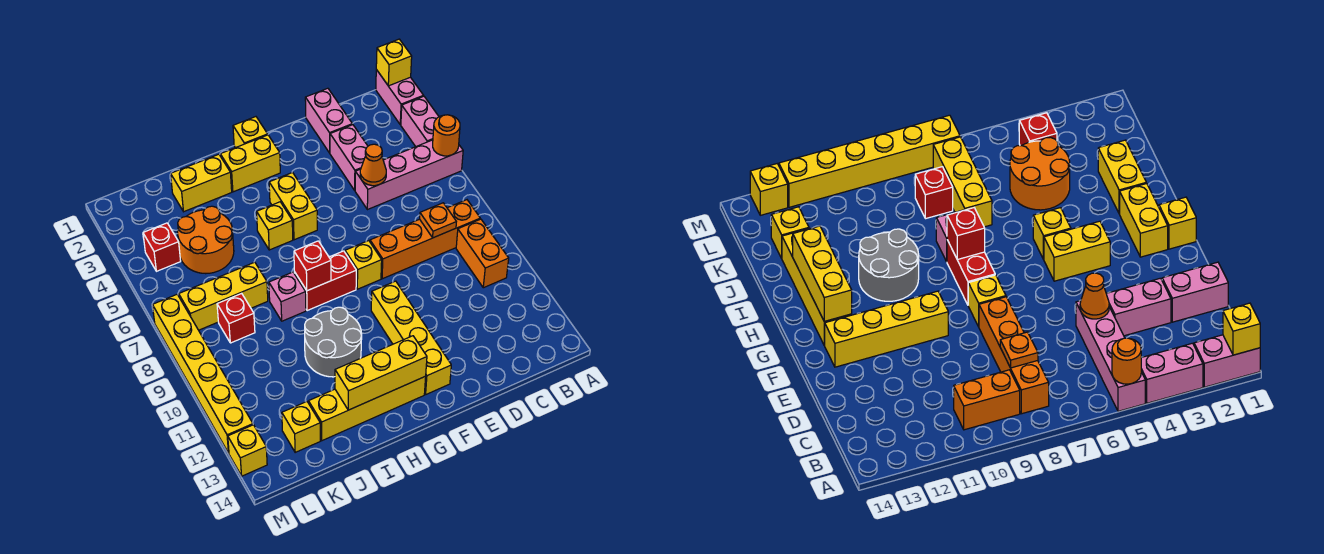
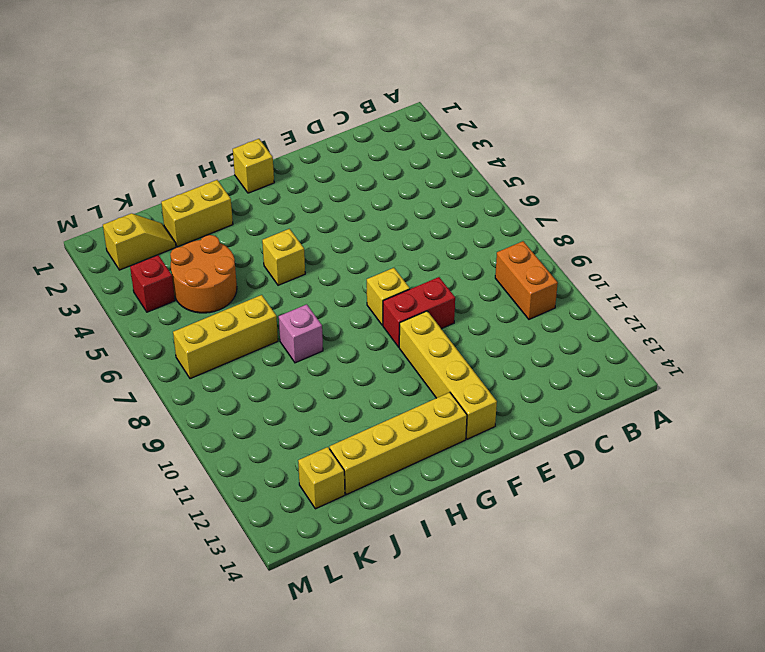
red 1x2 brick [383,277,455,347] -> red 1x2 brick moved to [294,251,356,311]
yellow 1x2 slope [103,213,176,270] -> none
none -> pink 1x2 brick [376,70,423,125]
none -> pink 1x2 brick [401,96,439,147]
none -> pink 1x4 brick [355,140,463,210]
none -> orange 1x4 brick [370,200,480,279]

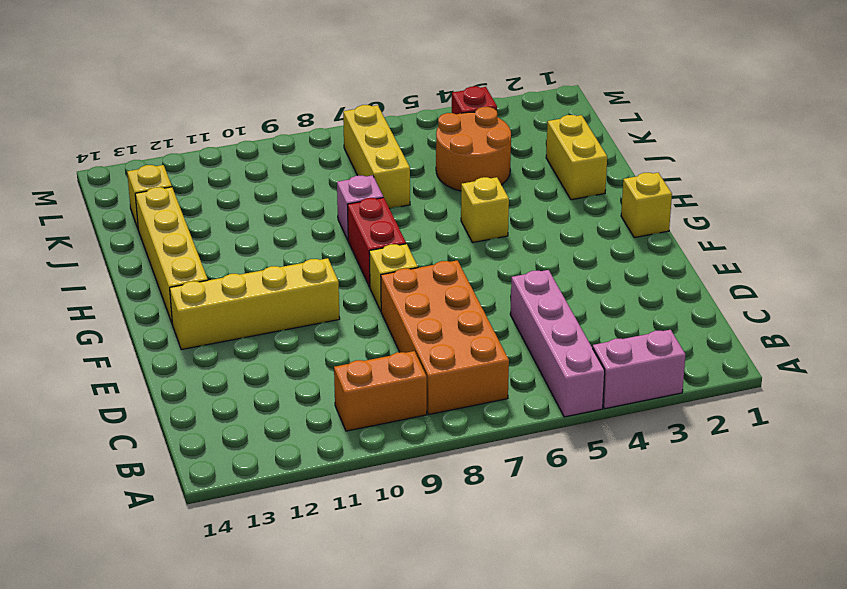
orange 2x4 brick [381,260,509,414] -> orange 1x4 brick [370,200,480,279]
none -> pink 1x2 brick [376,70,423,125]
none -> pink 1x2 brick [305,88,352,153]
none -> pink 1x2 brick [330,125,368,190]
none -> yellow 1x2 brick [220,135,280,192]

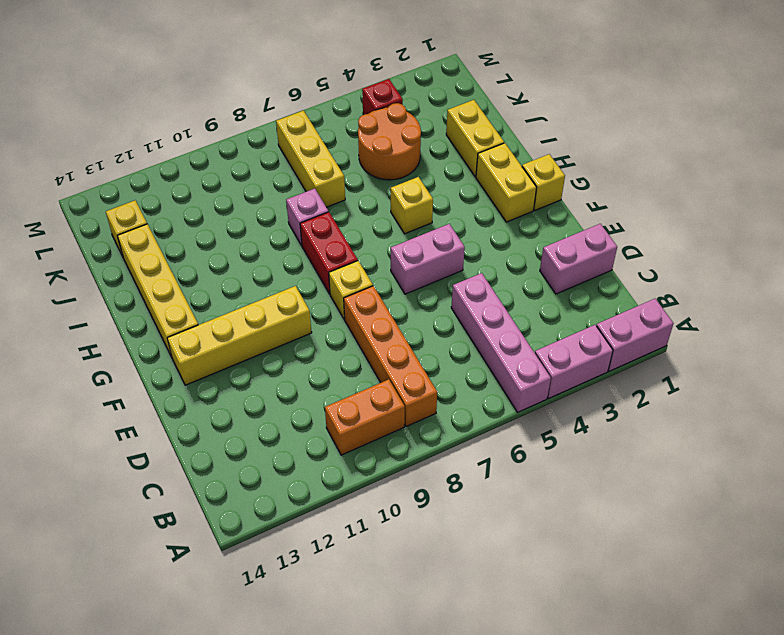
pink 1x2 brick [391,224,465,294] -> pink 1x2 brick moved to [330,125,368,190]
none -> yellow 1x2 brick [269,173,317,240]
none -> grey 2x2 round brick [305,307,362,377]
none -> red 1x1 brick [217,293,255,343]
none -> yellow 1x6 brick [152,295,253,453]

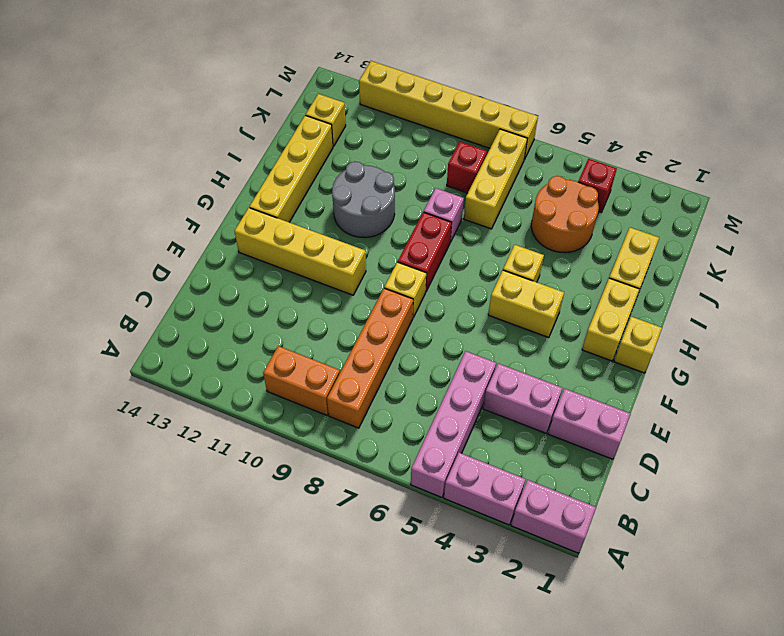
none -> yellow 1x1 brick [228,425,267,476]
none -> yellow 1x1 brick [376,39,412,86]
none -> orange 1x1 round brick [433,115,460,156]
none -> orange 1x1 plate [420,203,456,238]

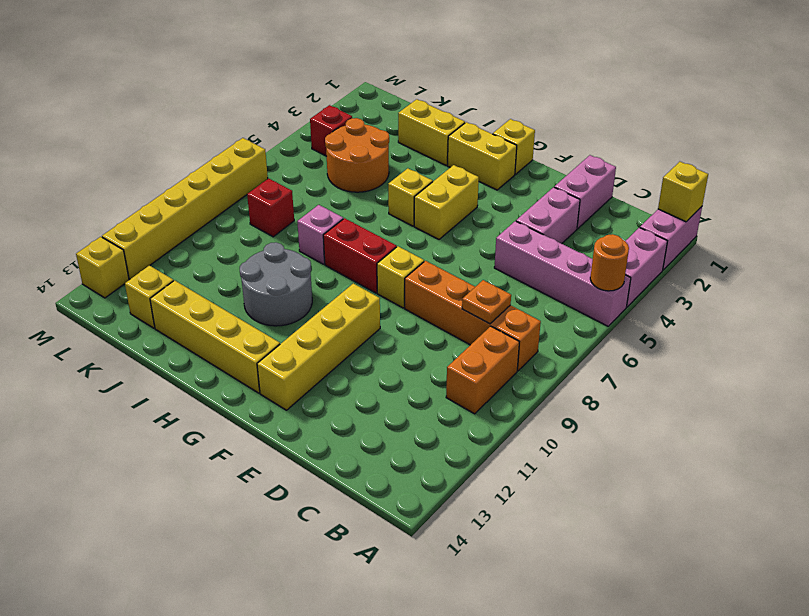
none -> yellow 1x3 brick [179,262,268,330]
none -> orange 1x1 cone [360,144,386,186]
none -> yellow 1x3 brick [335,336,427,410]
none -> red 1x1 brick [294,241,331,291]

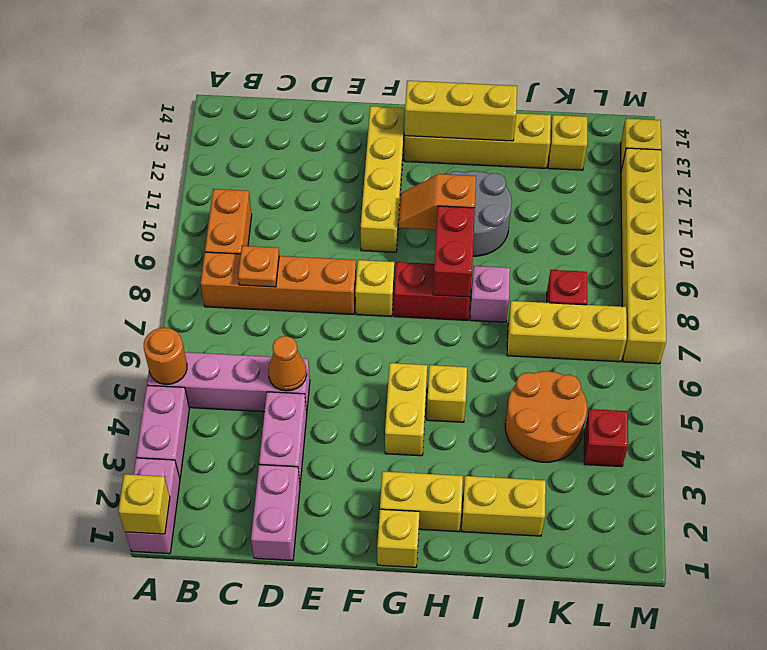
orange 1x2 slope [399,174,476,230] -> none
red 1x2 brick [433,206,475,297] -> red 1x1 brick [294,241,331,291]

